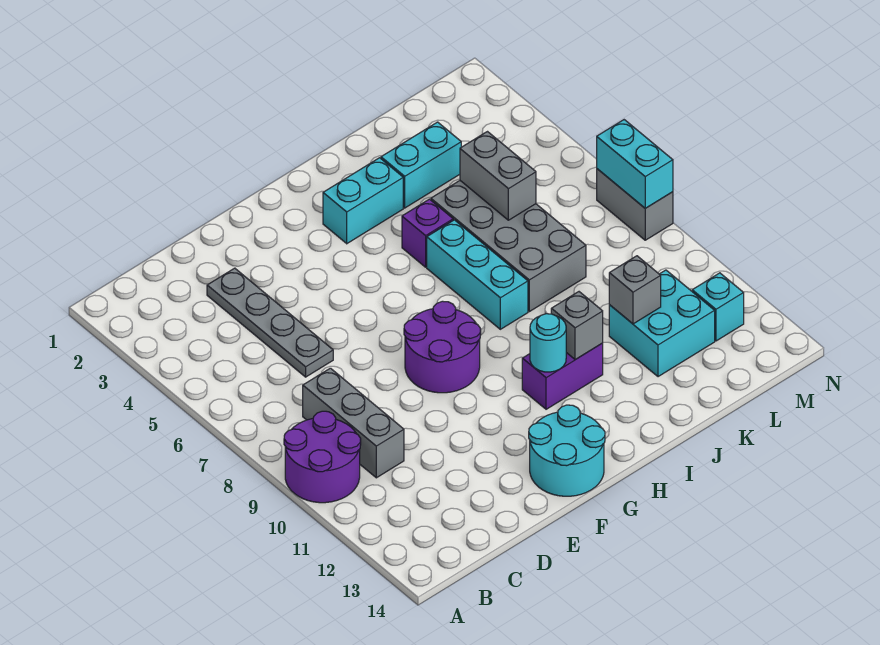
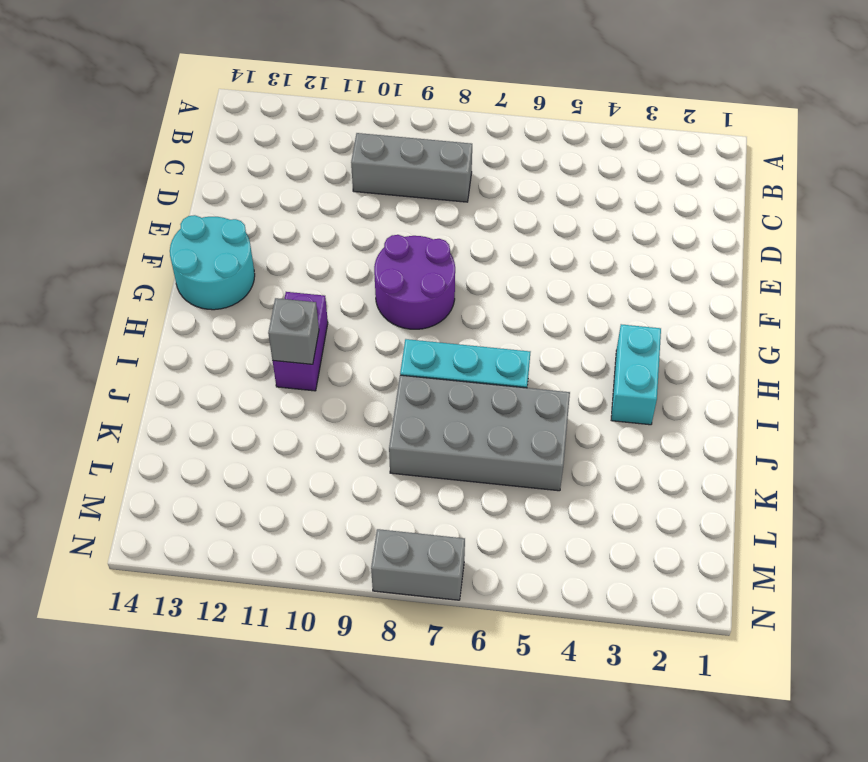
none -> purple 2x2 round brick [284,411,361,503]
none -> grey 1x4 plate [207,268,333,377]
none -> purple 1x1 brick [402,199,453,267]

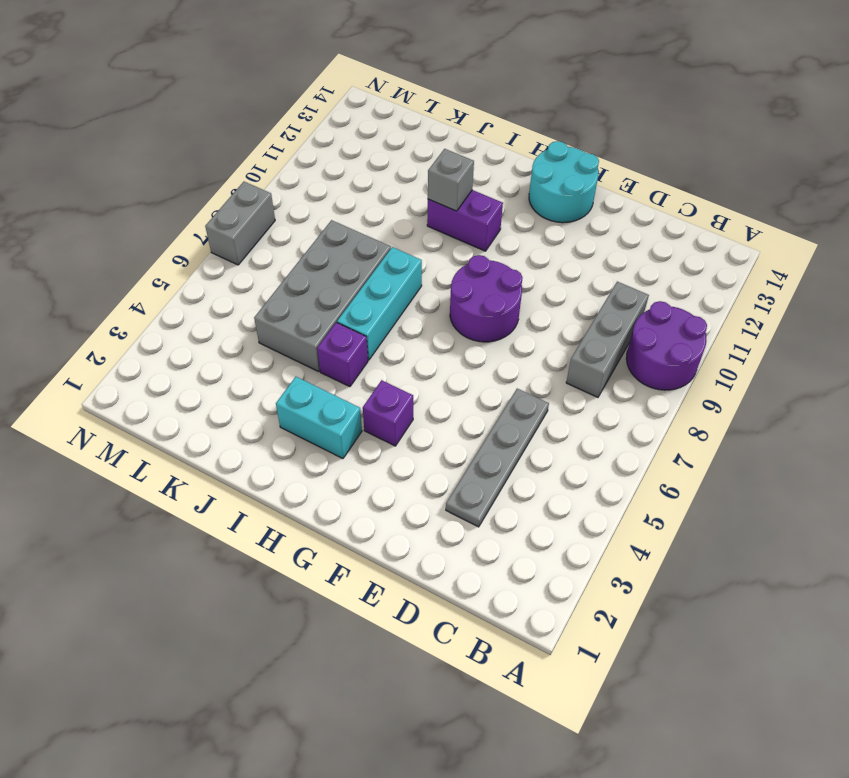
purple 1x1 brick [363,380,413,446] -> none
none -> cyan 1x2 brick [381,122,461,208]
none -> cyan 2x2 brick [609,270,715,377]
none -> cyan 1x1 brick [692,273,744,341]

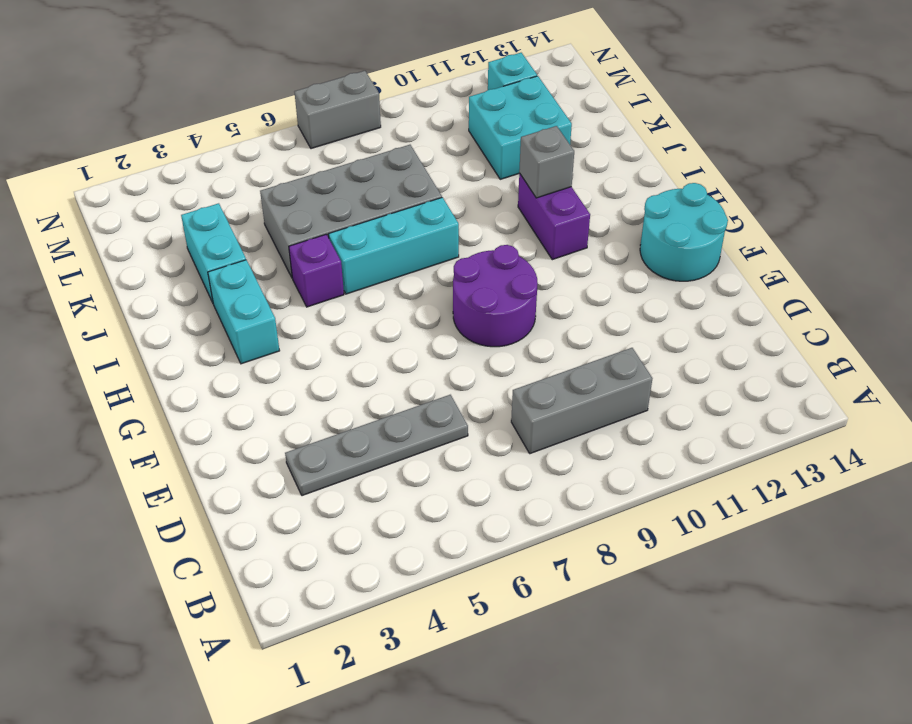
none -> purple 2x2 round brick [284,411,361,503]
none -> cyan 1x1 round brick [530,314,566,372]
none -> grey 1x2 brick [460,132,536,220]

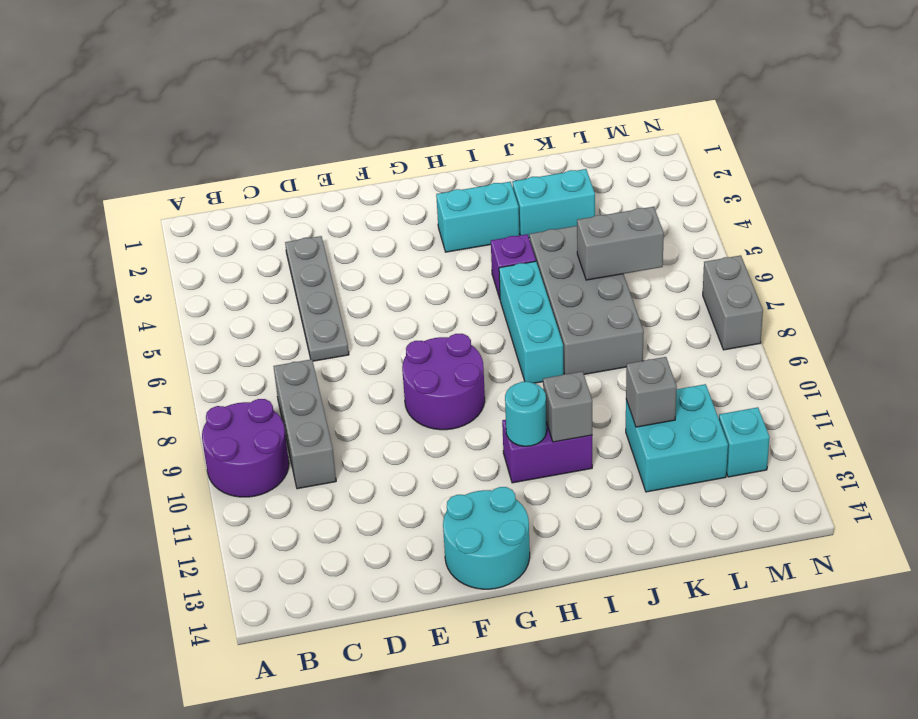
grey 1x2 brick [577,207,664,280] -> grey 1x2 brick turned to [460,132,536,220]
none -> cyan 1x2 brick [597,120,673,208]

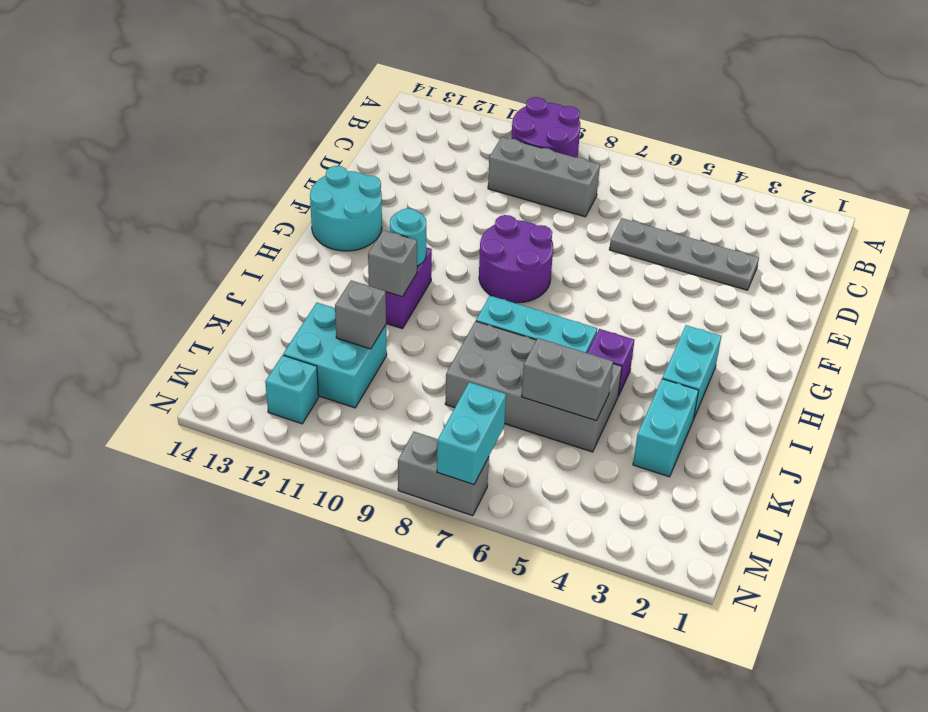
cyan 1x2 brick [437,382,506,485] -> cyan 1x2 brick turned to [597,120,673,208]

